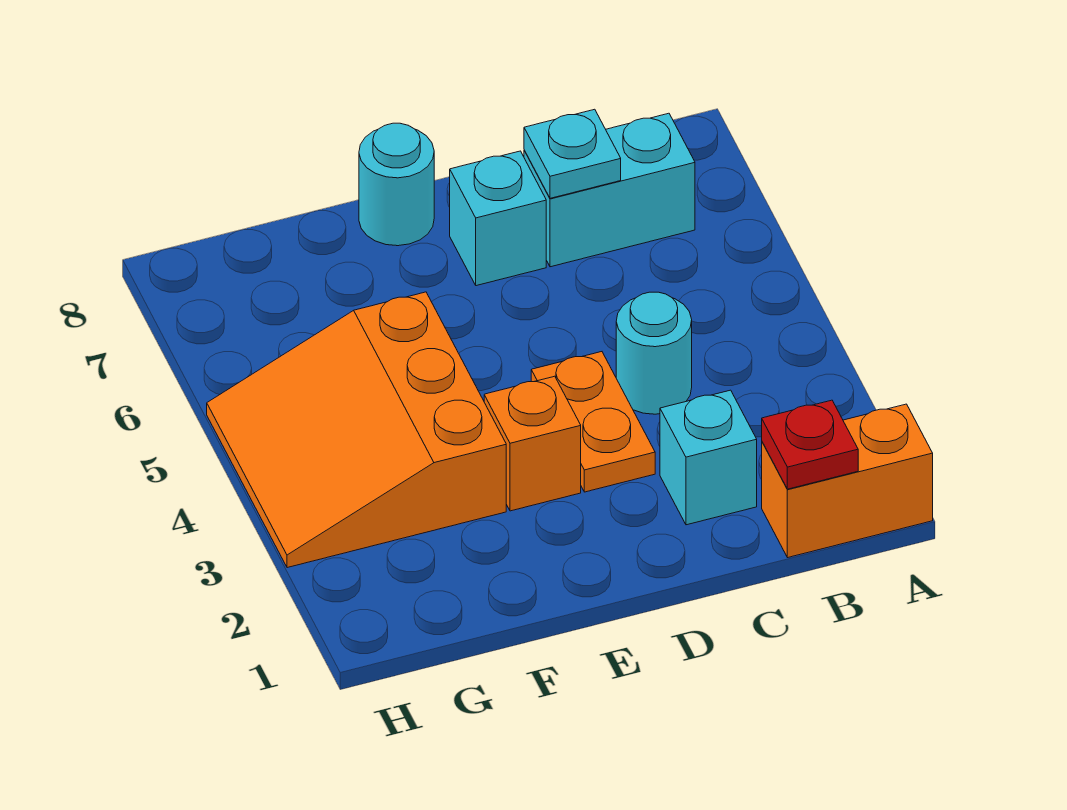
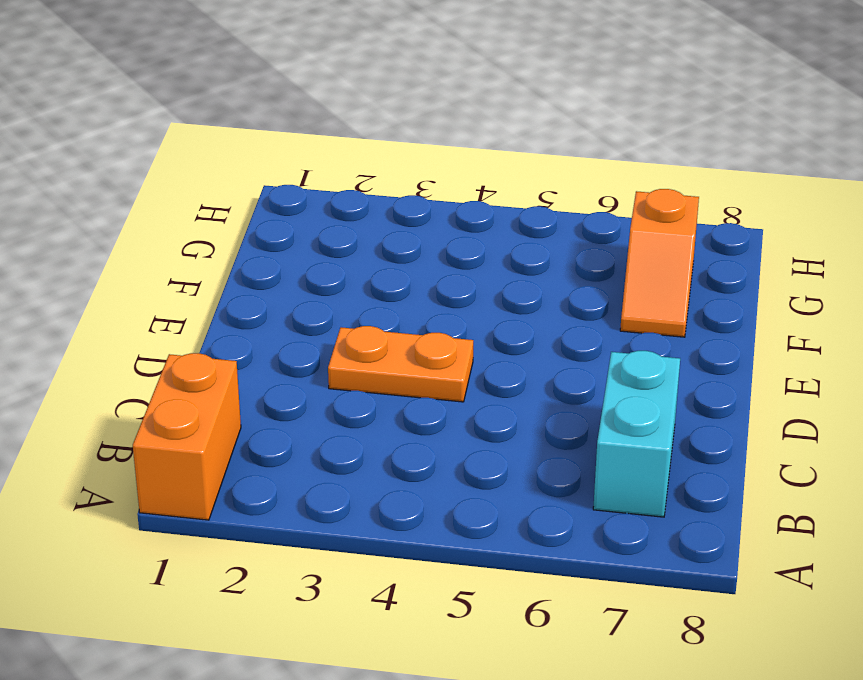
orange 1x2 slope [620,189,699,337] -> none
none -> cyan 1x1 brick [660,390,757,525]
none -> cyan 1x1 round brick [616,292,692,414]

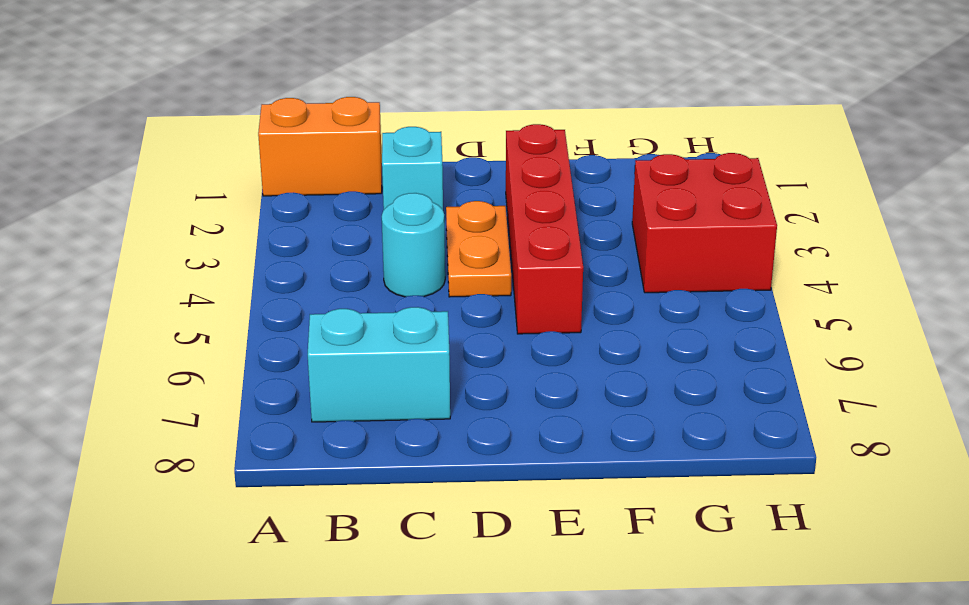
red 1x4 brick [506,124,583,334] -> orange 1x1 brick [484,376,581,511]
red 2x2 brick [632,153,777,293] -> orange 3x3 slope [207,292,506,568]
none -> cyan 1x1 brick [450,151,546,286]
none -> cyan 1x1 round brick [359,123,434,246]

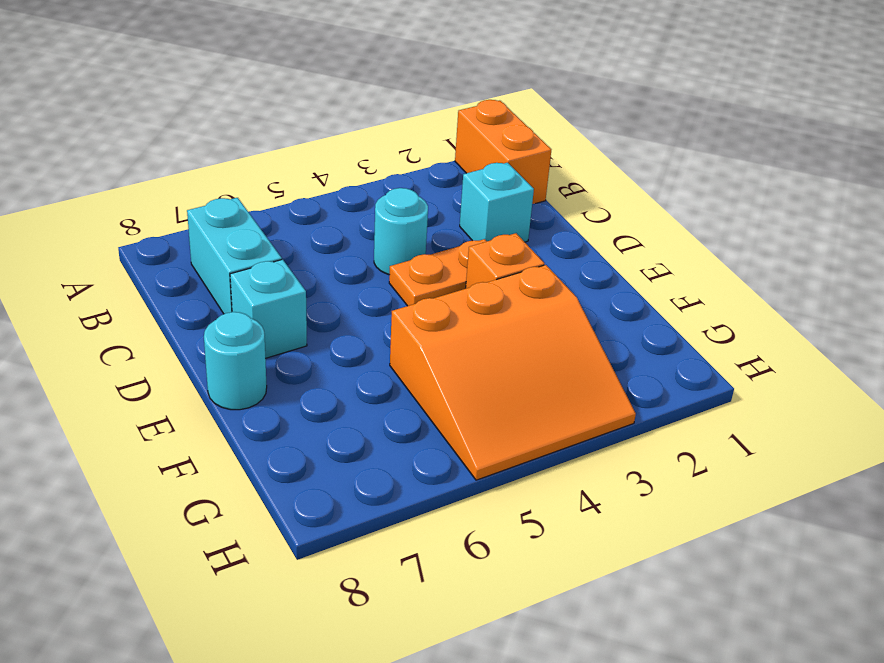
none -> red 1x1 plate [762,400,858,489]
none -> cyan 1x1 plate [524,109,621,198]

